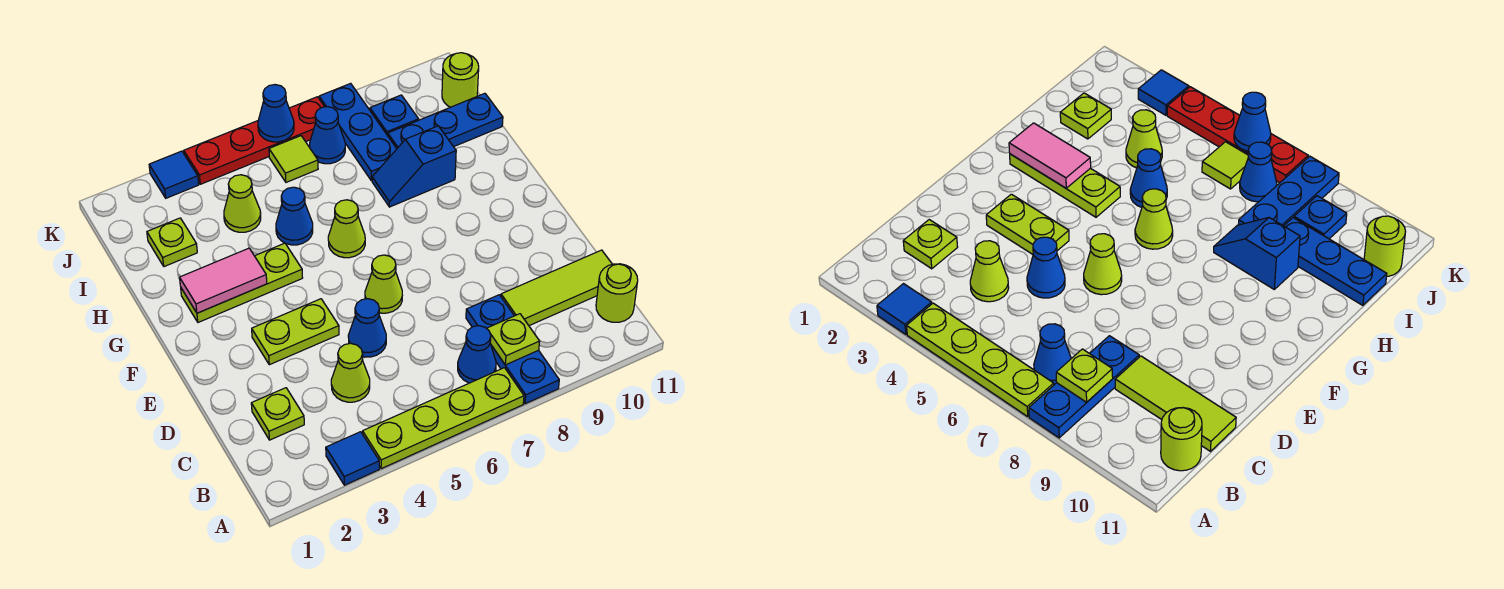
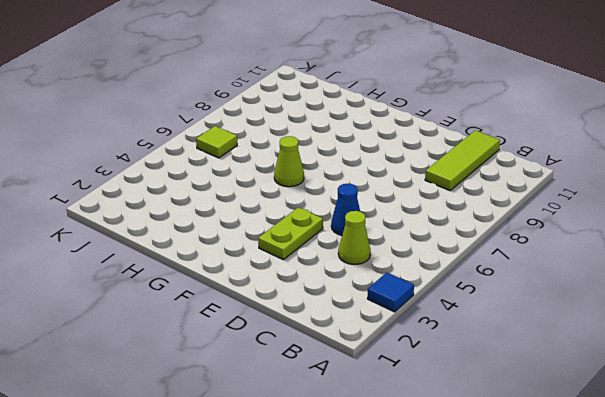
none -> lime 1x4 plate [363,368,524,469]
none -> blue 1x3 plate [466,295,559,404]
none -> blue 1x1 cone [458,326,496,383]

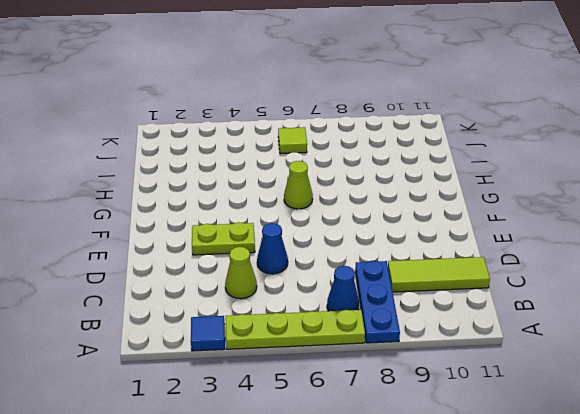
none -> lime 1x1 round brick [596,264,638,322]
none -> lime 1x1 plate [251,388,304,440]
none -> lime 1x1 cone [365,255,402,313]

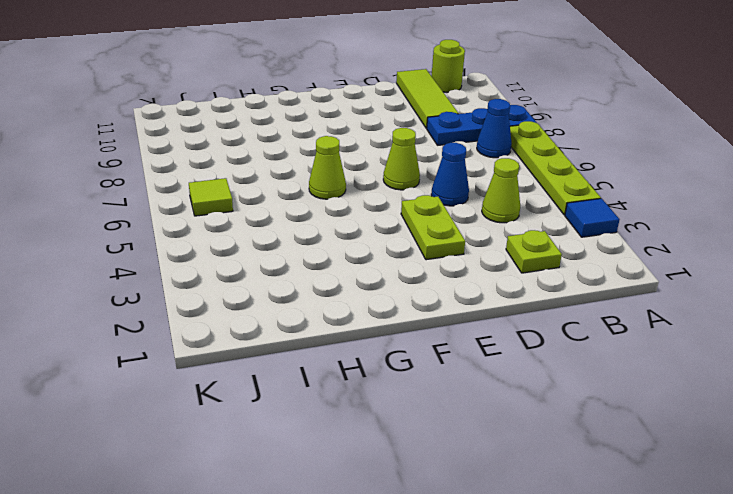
none -> lime 1x3 plate [181,243,303,322]
none -> blue 1x1 cone [276,187,313,245]
none -> blue 1x2 slope [372,126,456,207]

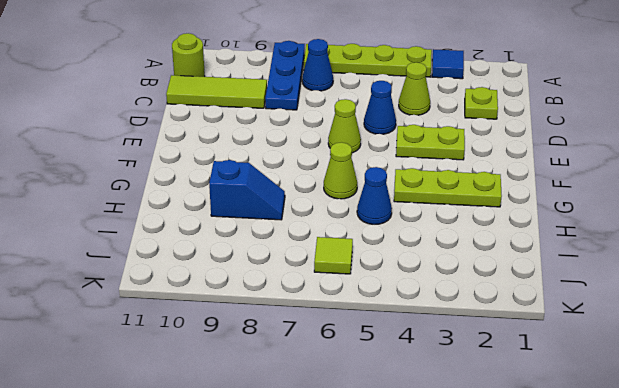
none -> lime 1x1 plate [147,218,197,267]
none -> lime 1x1 cone [224,175,261,232]
none -> blue 1x3 plate [319,83,397,181]

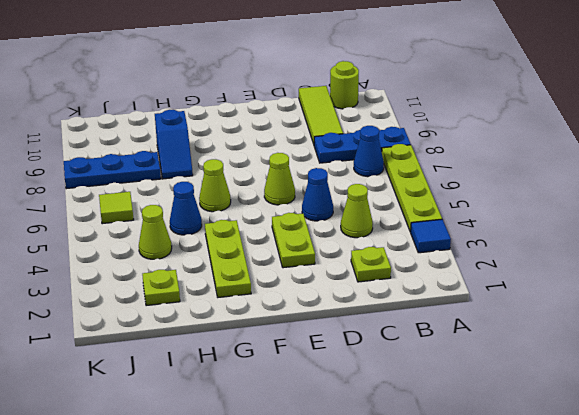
none -> blue 1x3 plate [388,93,503,148]
none -> blue 1x1 cone [310,107,345,164]
none -> blue 1x1 plate [370,95,419,135]

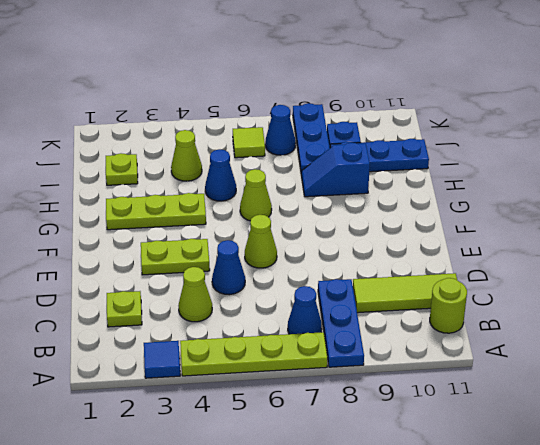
none -> lime 1x1 round brick [442,53,479,107]
none -> blue 1x1 tile [149,151,199,198]
none -> red 1x4 plate [184,97,324,184]

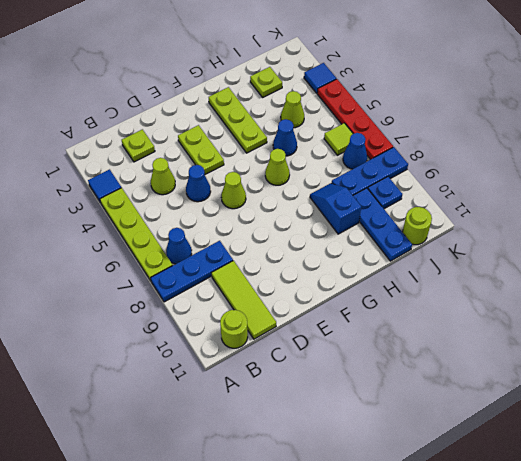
none -> lime 1x1 plate [487,314,540,365]
none -> pink 1x2 tile [180,248,267,313]
none -> blue 1x1 cone [258,85,294,142]

